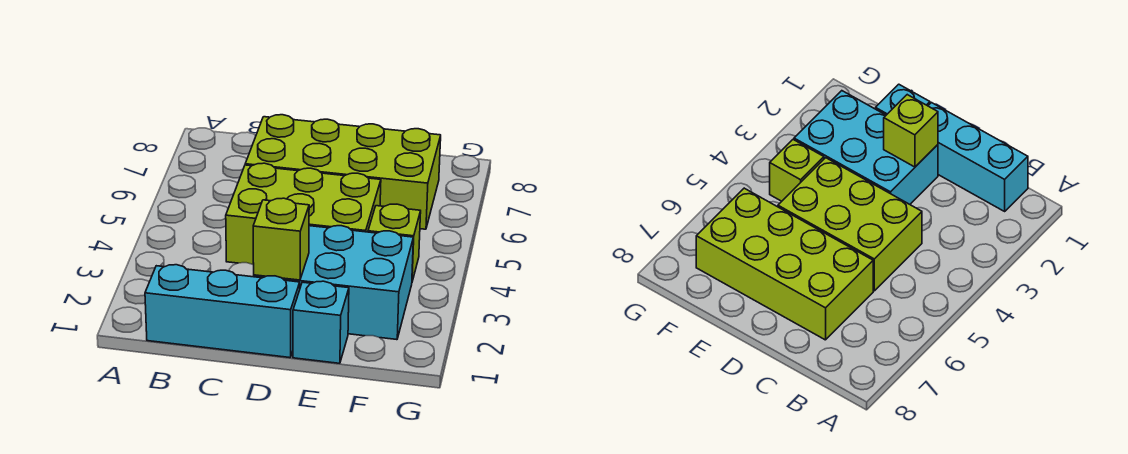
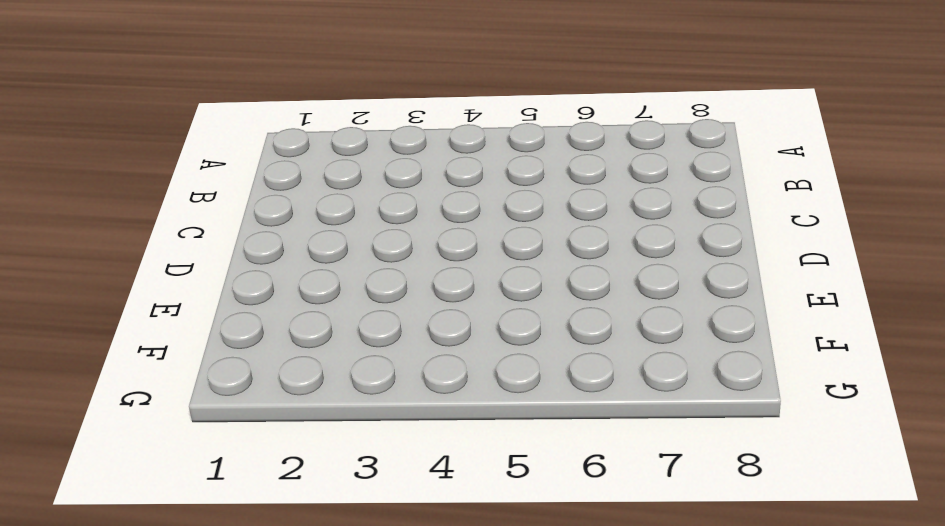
none -> cyan 1x3 brick [145,265,300,358]
none -> lime 2x3 brick [226,163,381,265]

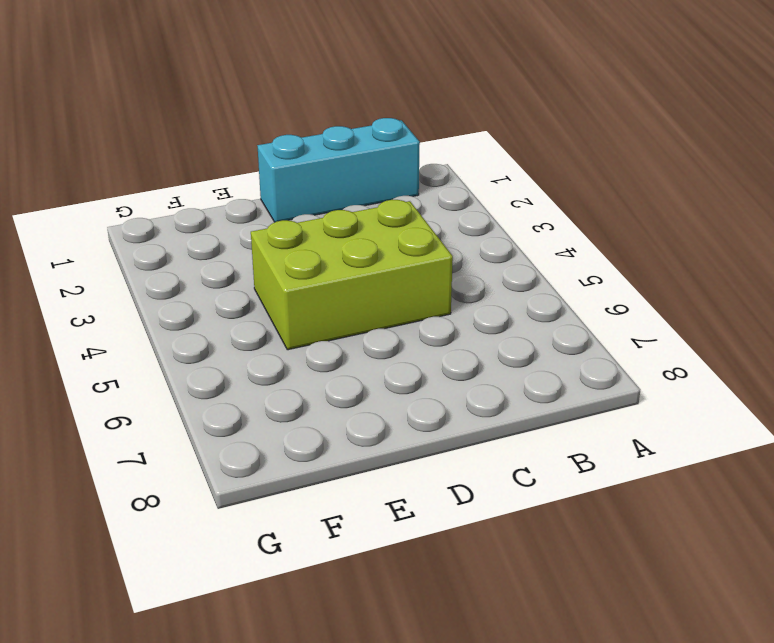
none -> lime 2x4 brick [245,115,441,229]
none -> cyan 2x3 brick [254,226,413,340]

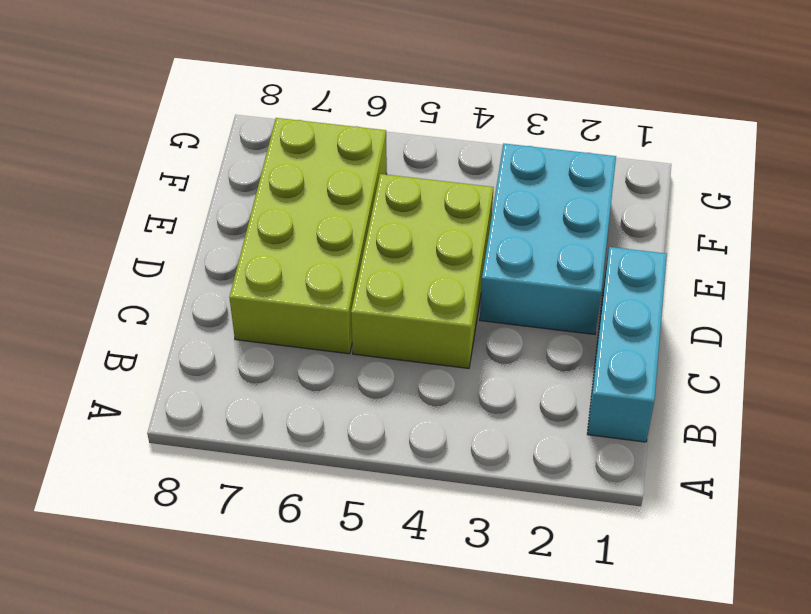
none -> cyan 1x1 brick [293,281,349,363]
none -> lime 1x1 brick [368,204,421,281]

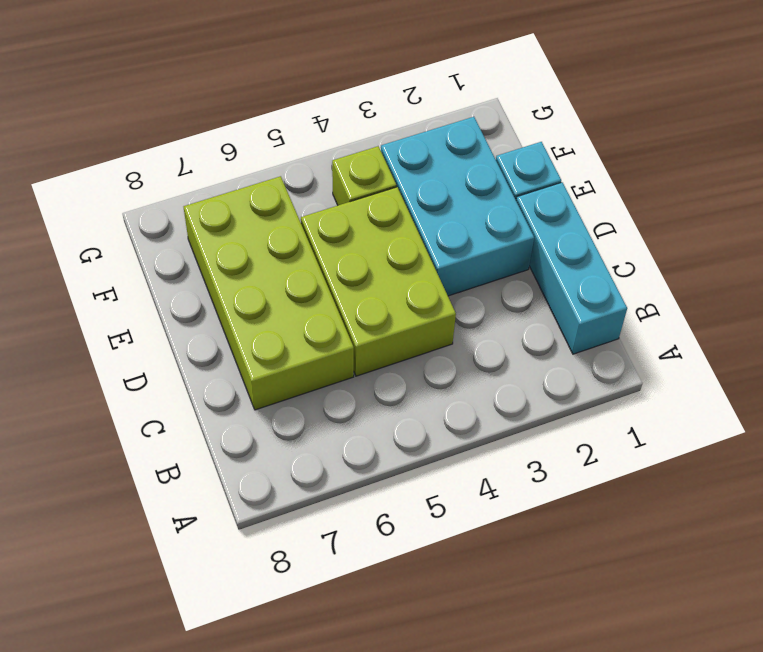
none -> lime 1x1 brick [253,198,309,280]

